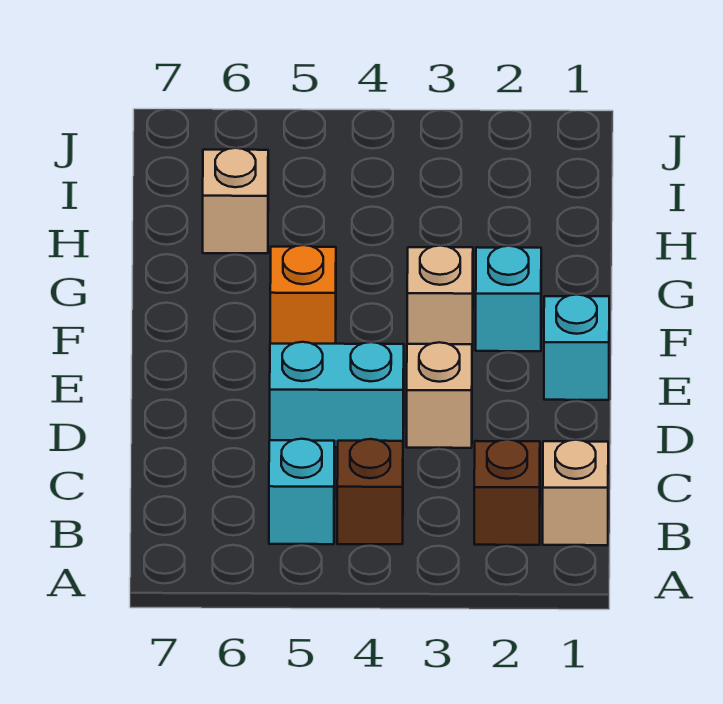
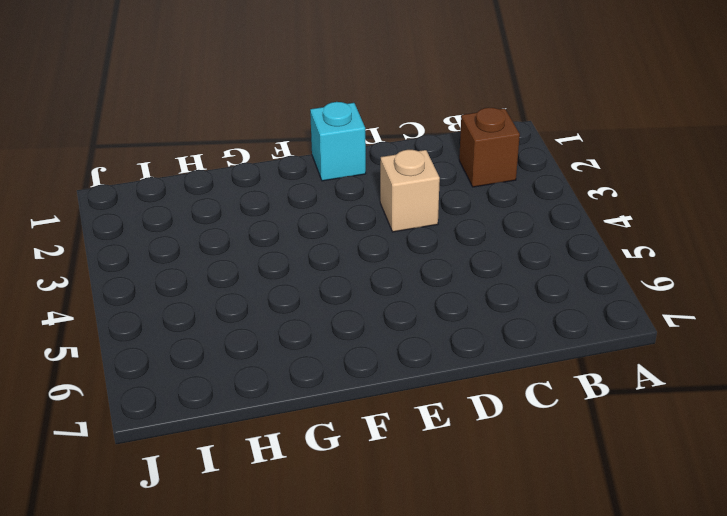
none -> tan 1x1 brick [543,440,608,545]
none -> brown 1x1 brick [337,439,403,544]

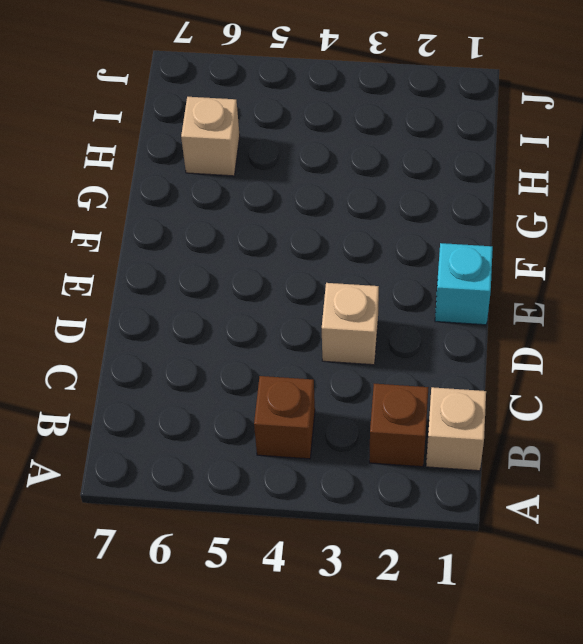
none -> cyan 1x1 brick [269,439,335,544]
none -> cyan 1x2 brick [270,342,404,447]

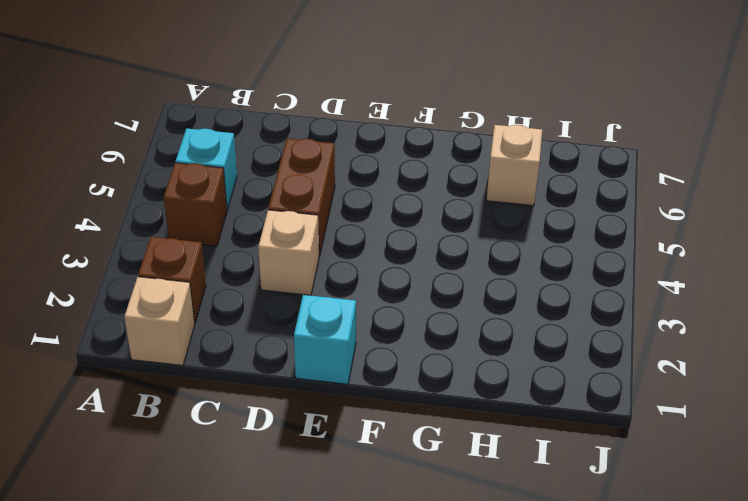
brown 1x2 brick [268,139,335,257] -> cyan 1x2 brick [270,342,404,447]
none -> cyan 1x1 brick [476,246,541,351]
none -> tan 1x1 brick [407,246,473,351]

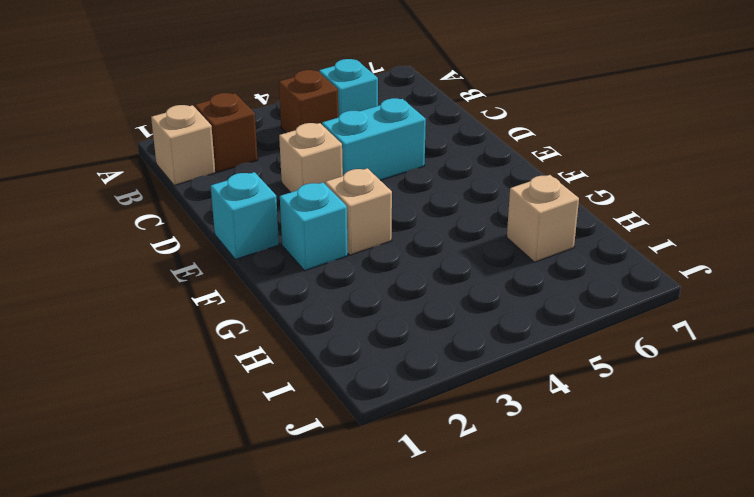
none -> orange 1x1 brick [270,245,336,344]

